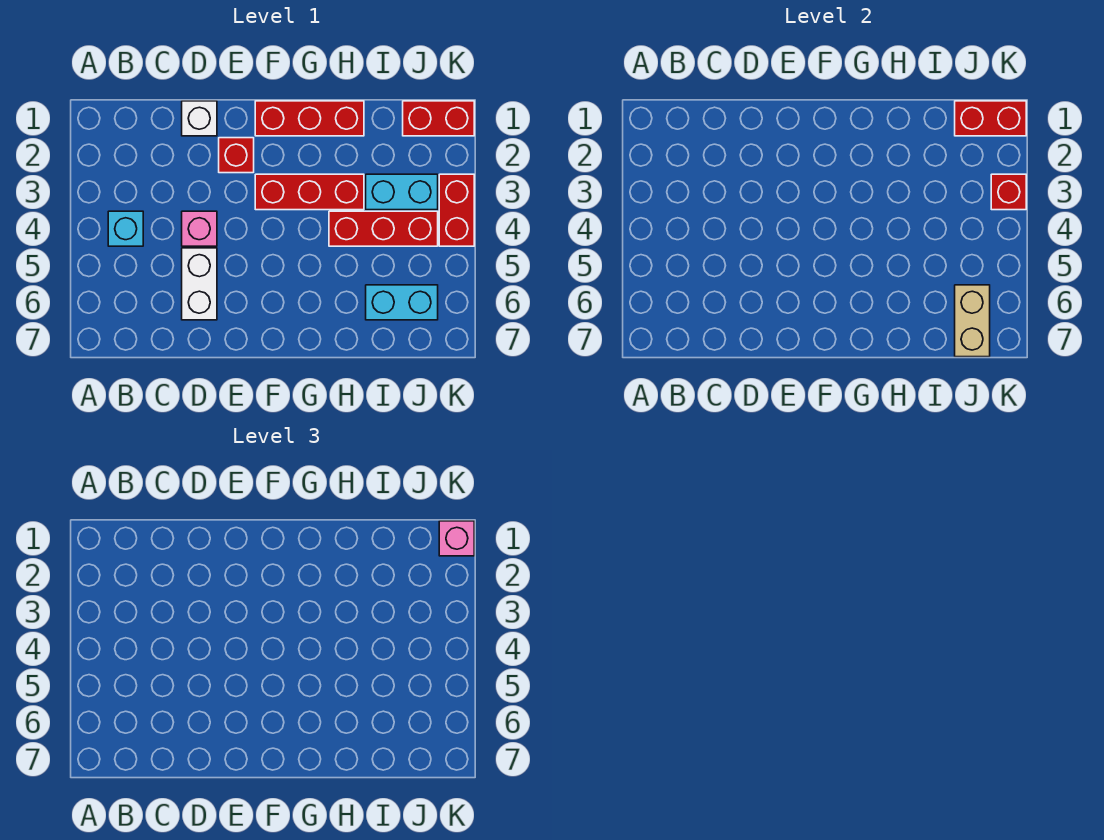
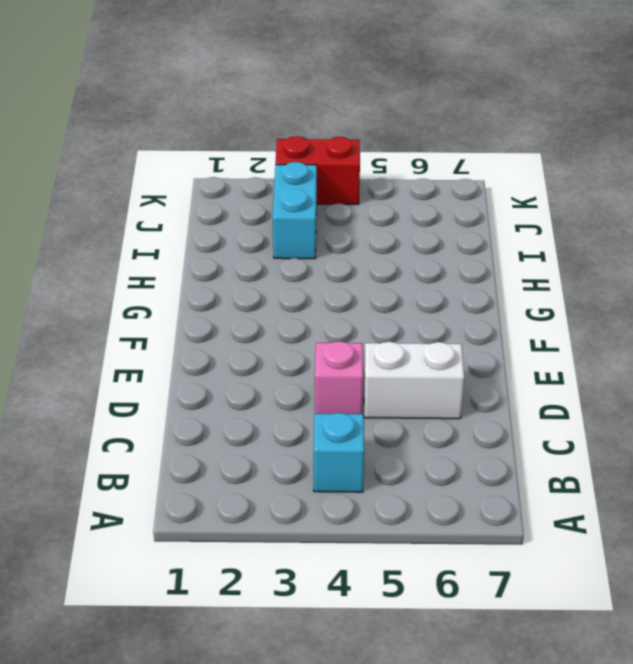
none -> white 1x1 brick [182,101,217,136]
none -> red 1x1 brick [219,138,254,173]
none -> red 1x3 brick [255,101,364,136]

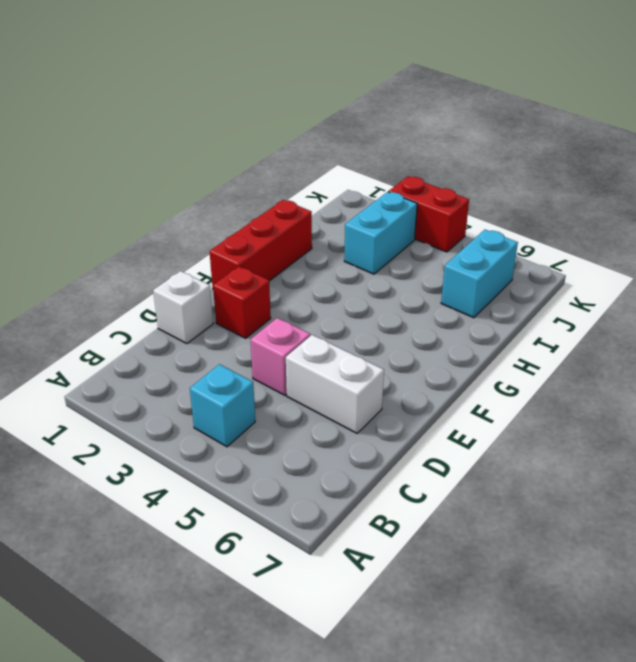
none -> red 1x3 brick [255,174,364,210]
none -> red 1x3 brick [329,211,438,246]
none -> red 1x2 brick [403,101,474,136]

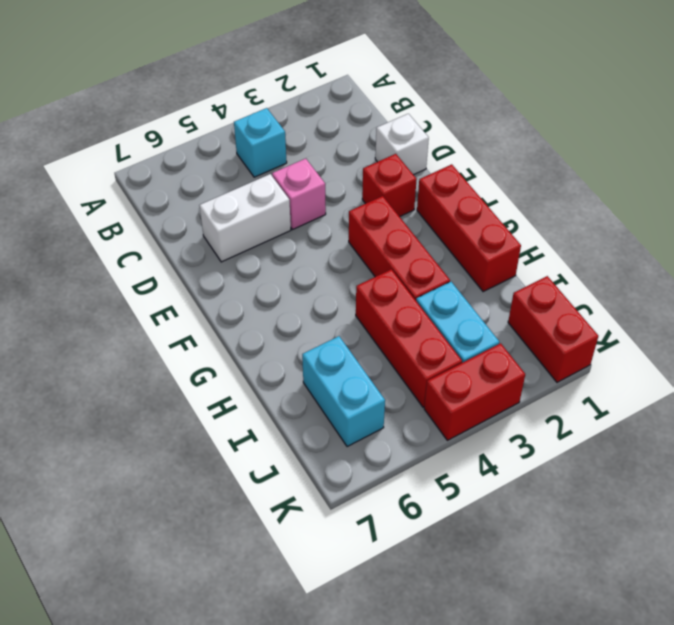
none -> red 1x2 brick [955,101,1026,136]
none -> tan 1x2 brick [955,285,990,357]
none -> red 1x1 brick [991,174,1026,210]

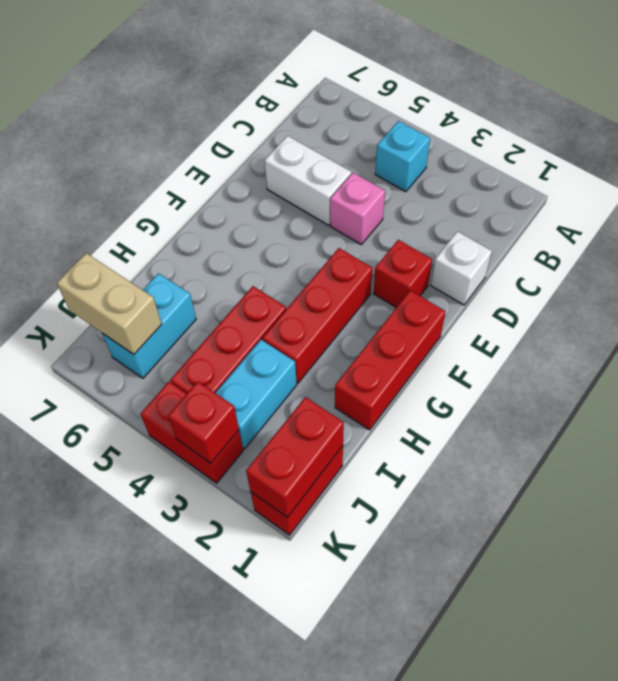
none -> pink 1x1 brick [439,521,474,556]

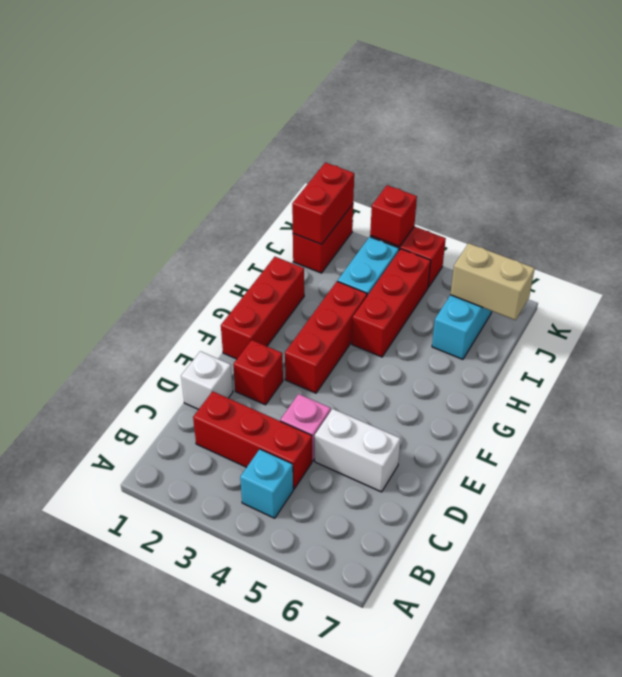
red 1x3 brick [193,391,312,489] -> none
none -> pink 1x1 brick [439,521,474,556]

